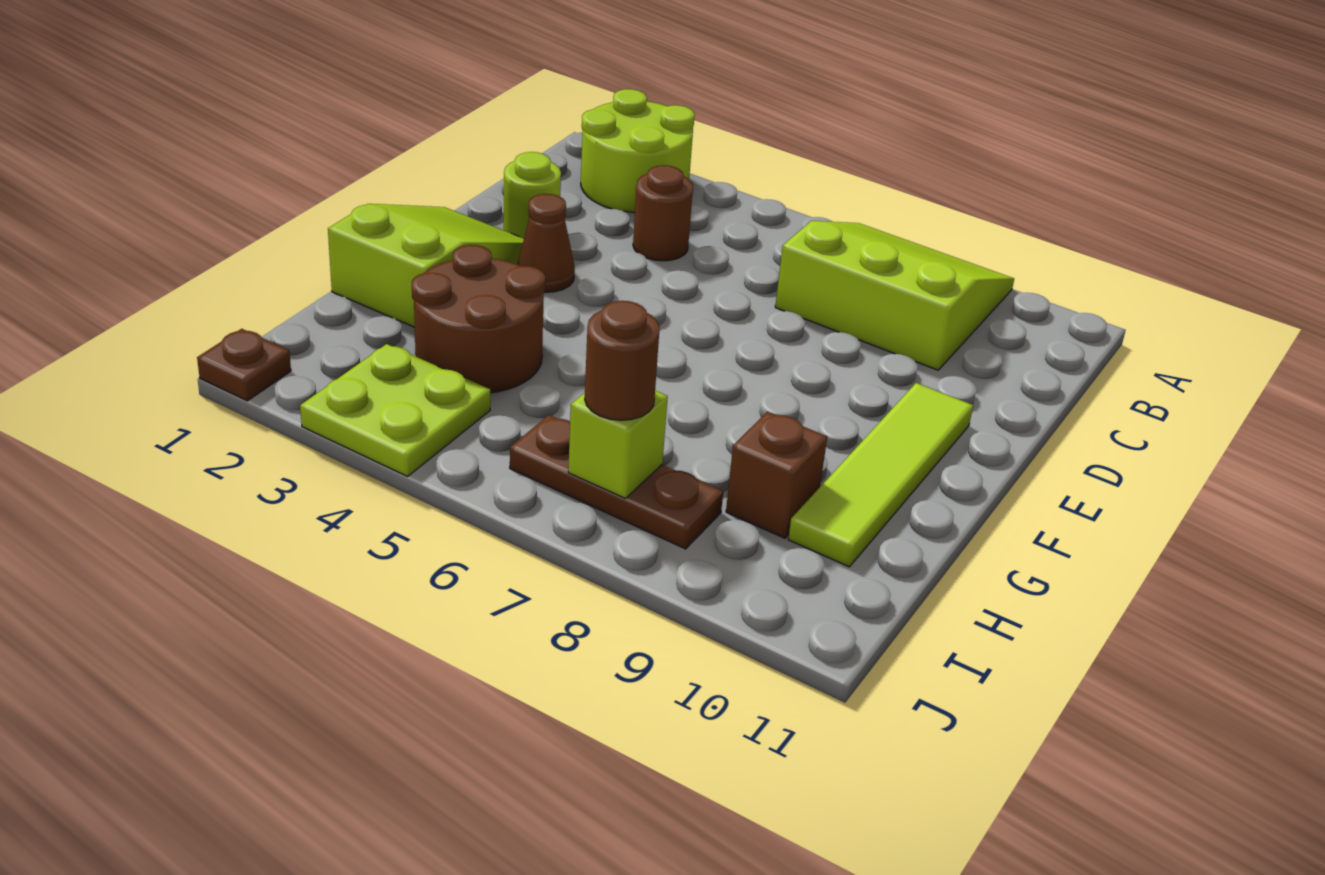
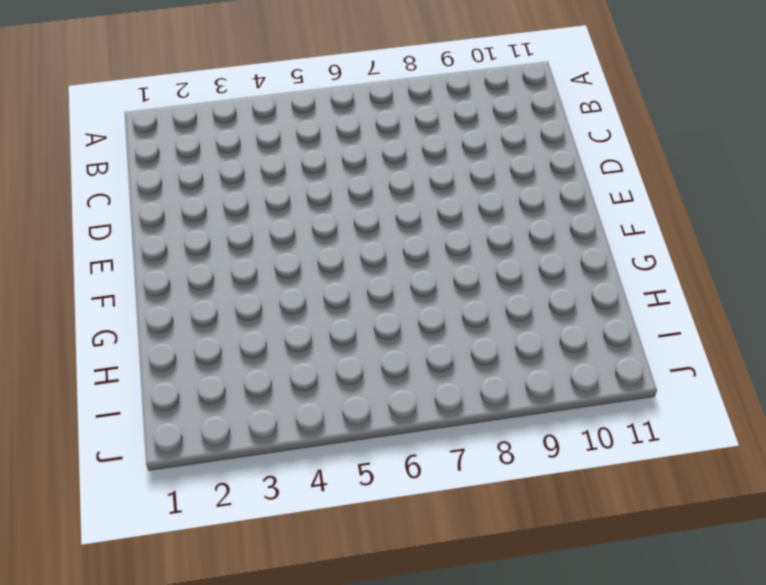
none -> lime 2x2 round brick [581,89,695,212]
none -> lime 3x3 slope [775,221,1014,370]
none -> brown 1x1 round brick [633,165,693,261]

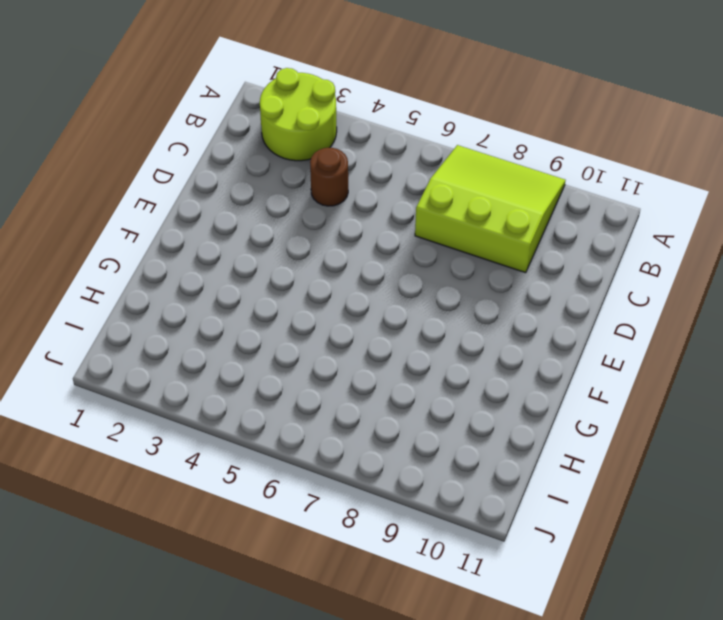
none -> lime 1x1 round brick [504,152,561,238]
none -> lime 2x3 slope [328,204,524,327]
none -> brown 1x1 cone [517,194,575,292]

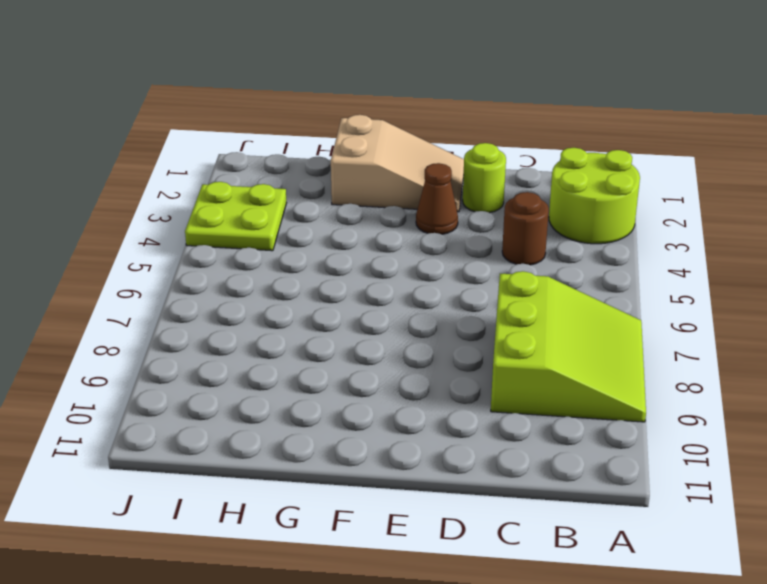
tan 2x3 slope [331,115,464,212] -> lime 2x3 slope [328,204,524,327]
none -> lime 1x4 tile [788,383,973,567]
none -> brown 2x2 round brick [412,245,545,393]
none -> brown 1x1 brick [726,412,827,538]

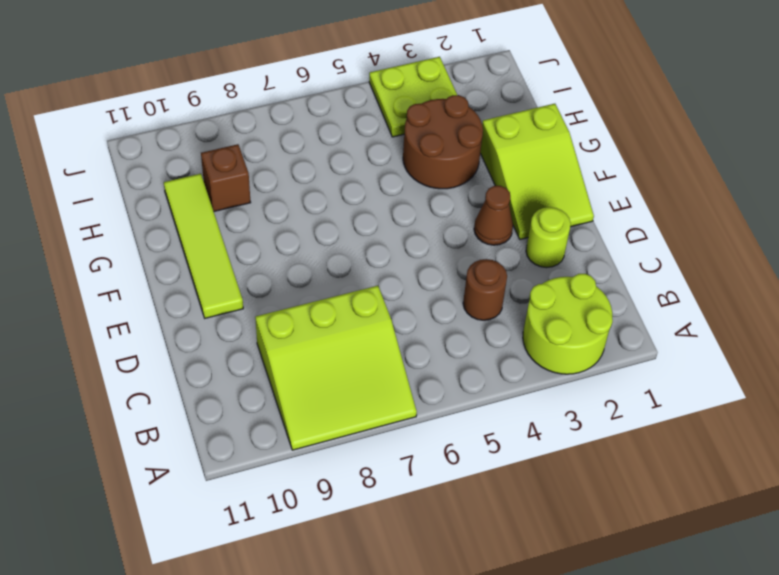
none -> brown 1x3 plate [510,415,723,549]
none -> brown 1x1 plate [197,329,291,401]
none -> lime 1x1 brick [568,391,668,499]

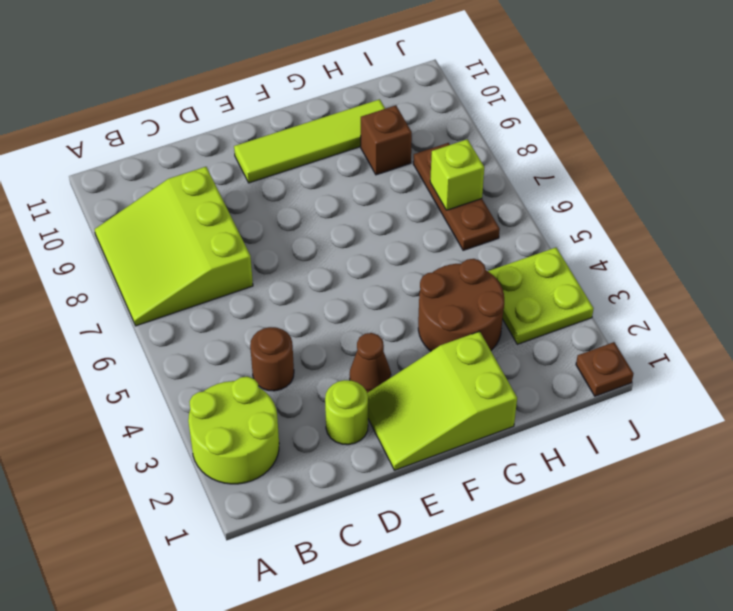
none -> brown 1x1 round brick [585,301,660,420]

